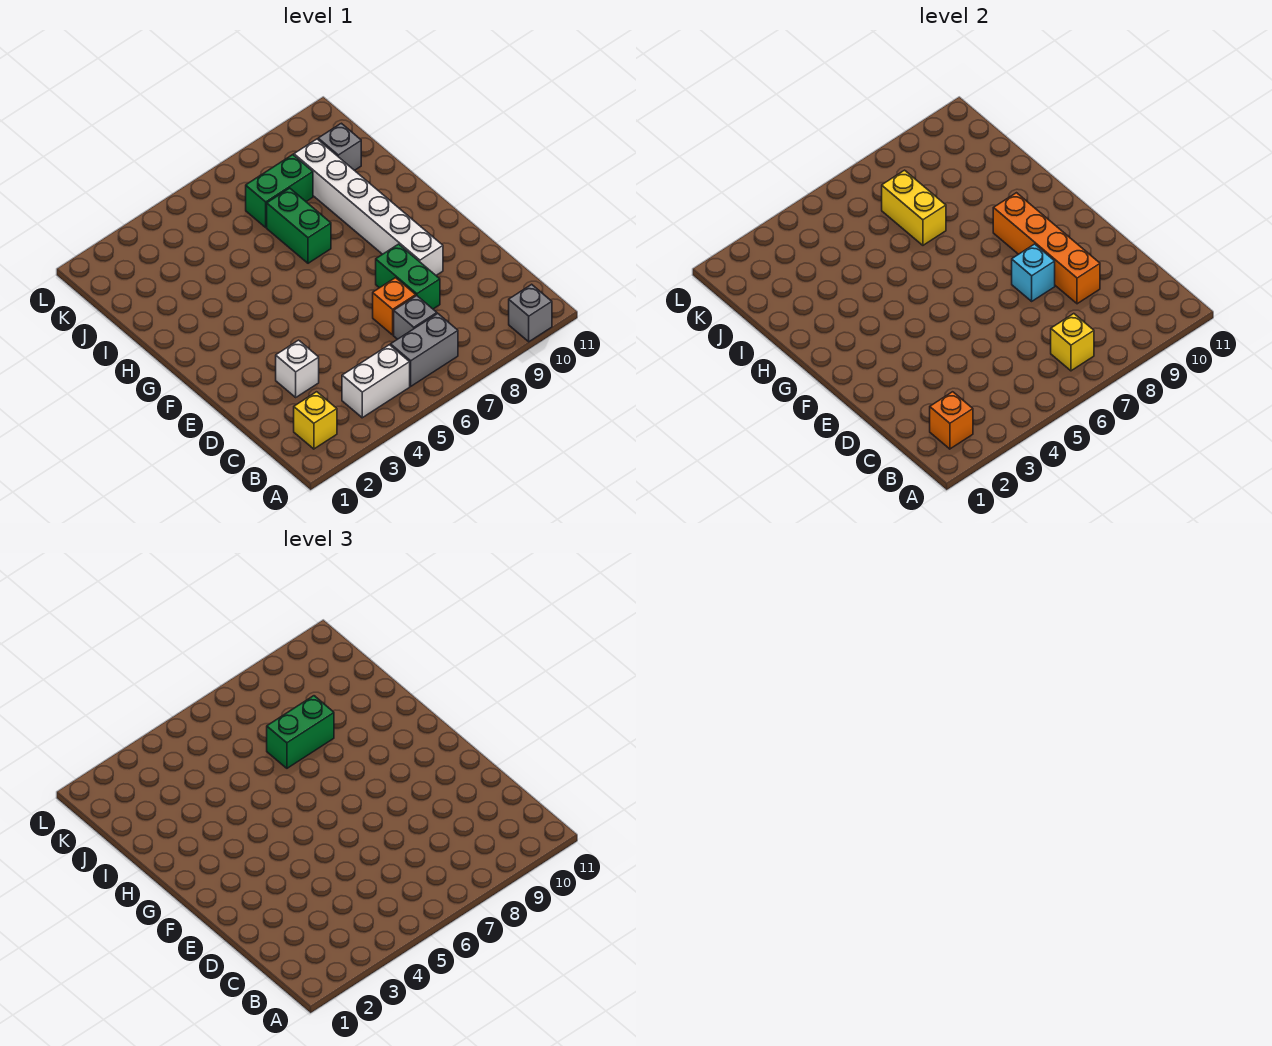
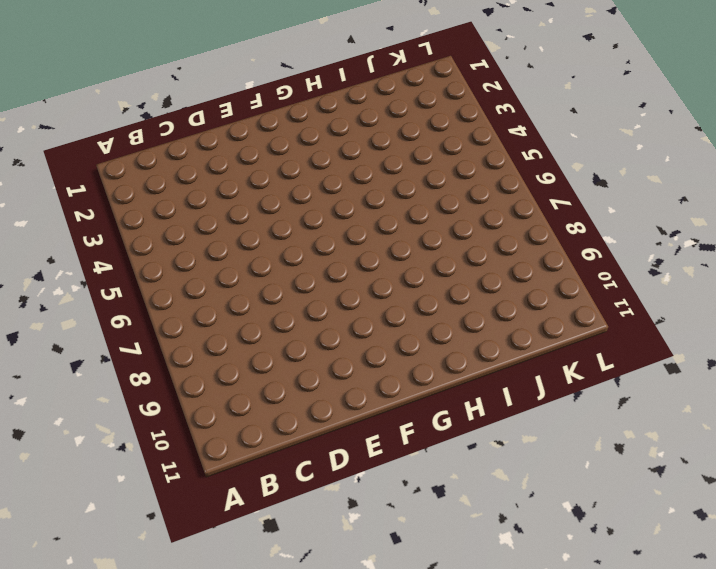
none -> grey 1x1 brick [509,284,552,342]
none -> yellow 1x1 brick [294,392,337,449]
none -> white 1x2 brick [342,345,410,418]

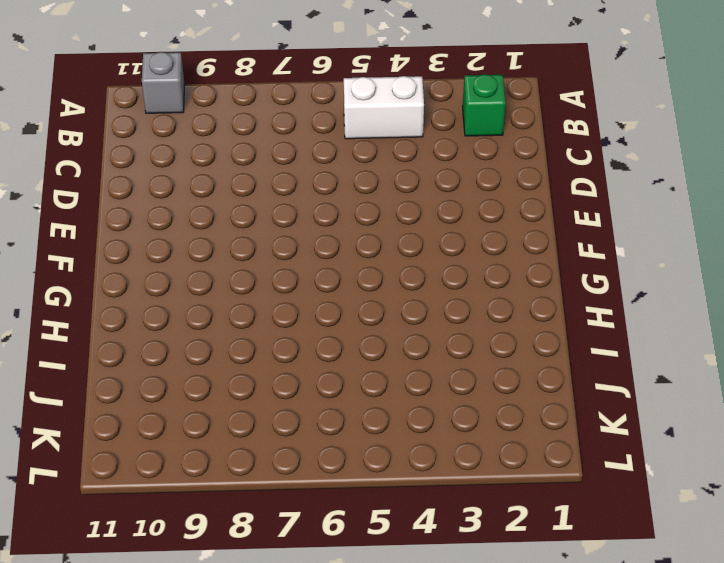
green 1x1 brick [463,74,506,136] -> yellow 1x1 brick [294,392,337,449]
none -> grey 1x2 brick [391,314,458,386]
none -> grey 1x1 brick [394,296,437,339]
none -> white 1x1 brick [276,340,319,397]

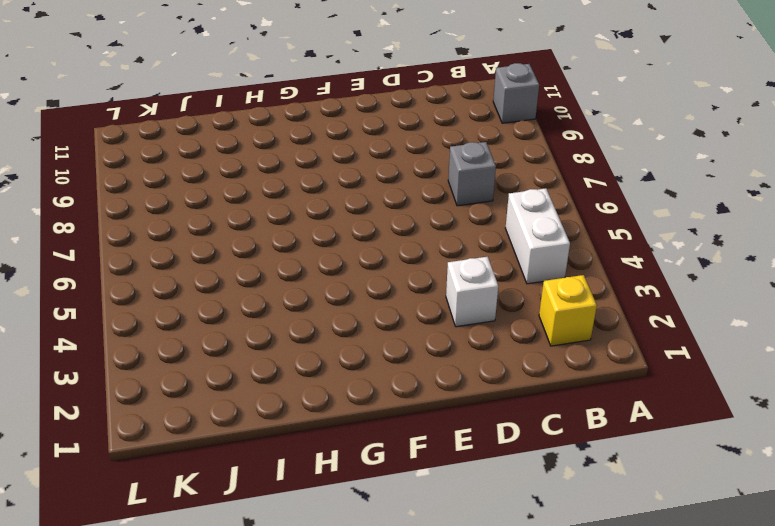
none -> grey 1x2 brick [391,314,458,386]
none -> orange 1x1 brick [373,278,416,335]
none -> green 1x2 brick [376,244,440,309]

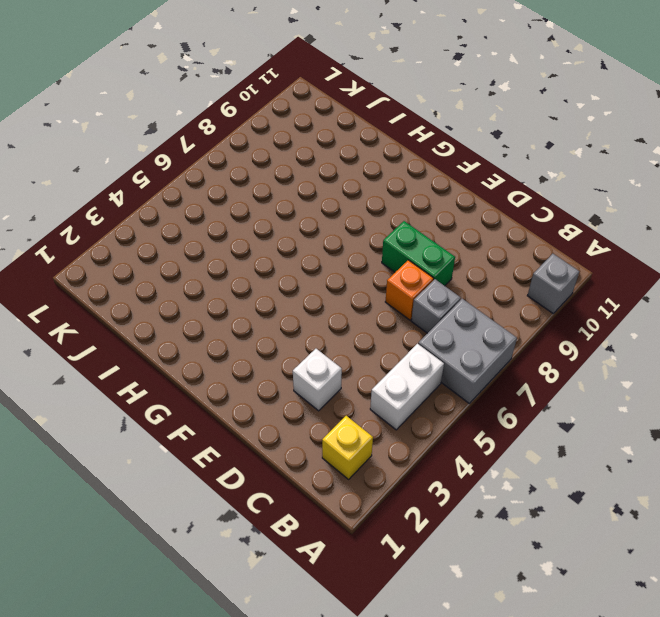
grey 2x2 brick [418,299,517,403] -> grey 1x2 brick [391,314,458,386]
none -> white 1x6 brick [294,139,443,275]
none -> green 1x2 brick [267,188,331,263]
none -> green 1x2 brick [246,155,313,227]

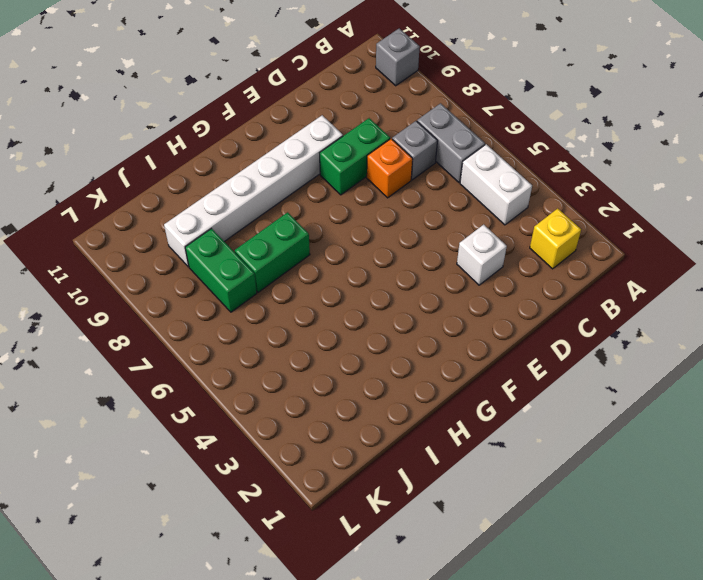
none -> grey 1x1 brick [318,123,361,170]
none -> orange 1x1 brick [930,392,973,449]
none -> yellow 1x1 brick [1051,314,1094,371]

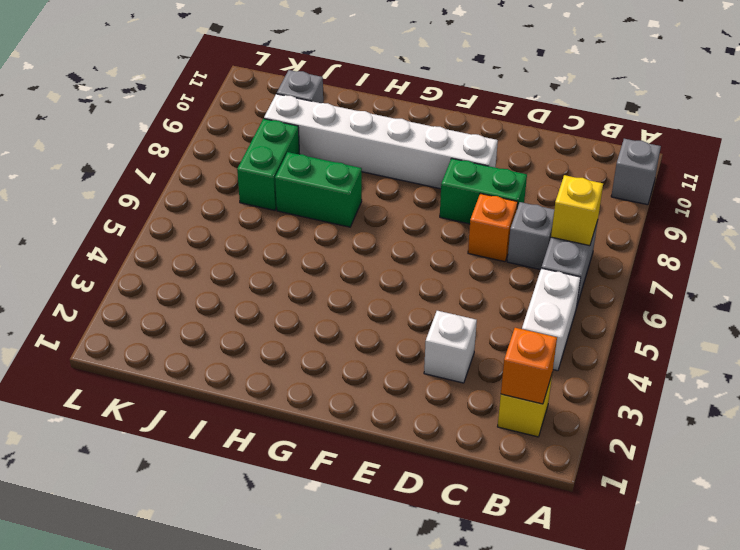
none -> orange 1x4 brick [993,193,1100,304]
none -> cyan 1x1 brick [1012,244,1055,301]
none -> yellow 1x2 brick [882,170,946,245]

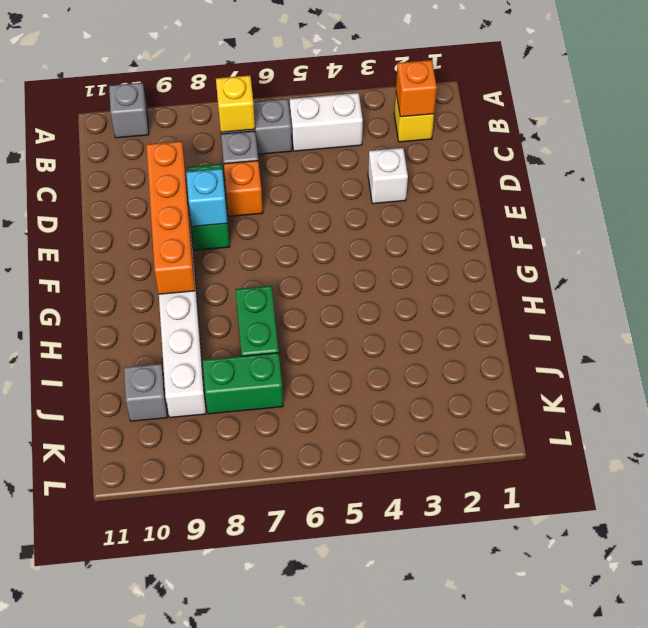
none -> yellow 1x2 brick [882,170,946,245]
none -> green 1x2 brick [267,696,334,768]

